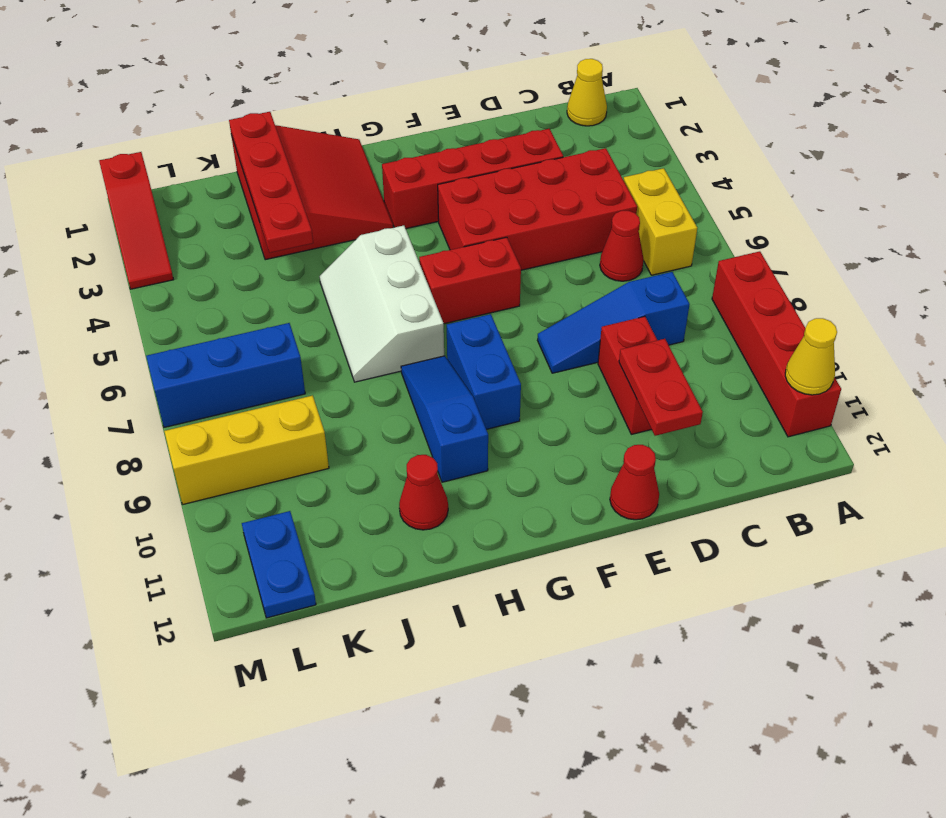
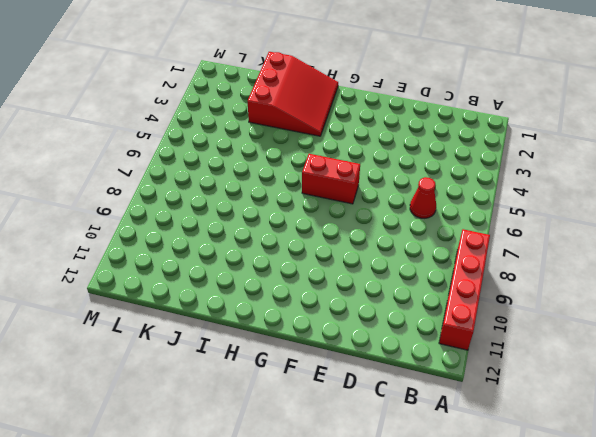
none -> yellow 1x1 cone [567,59,607,126]
none -> yellow 1x2 brick [623,168,697,275]
none -> red 2x4 brick [438,148,637,270]

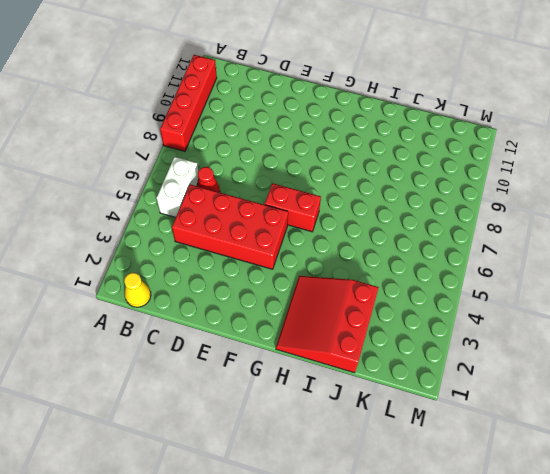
white 1x2 brick [156,157,198,217] -> yellow 1x2 brick [623,168,697,275]
none -> blue 1x3 slope [537,272,690,373]
none -> red 1x4 brick [382,129,563,229]
none -> red 1x2 brick [598,316,657,434]

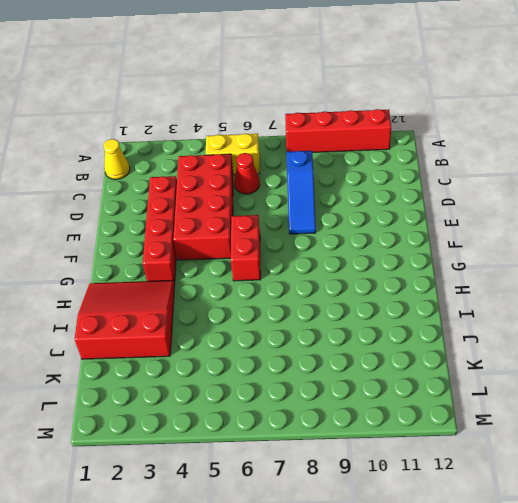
none -> red 1x2 brick [598,316,657,434]
none -> red 1x1 cone [610,445,659,520]
none -> blue 1x2 brick [447,314,521,429]

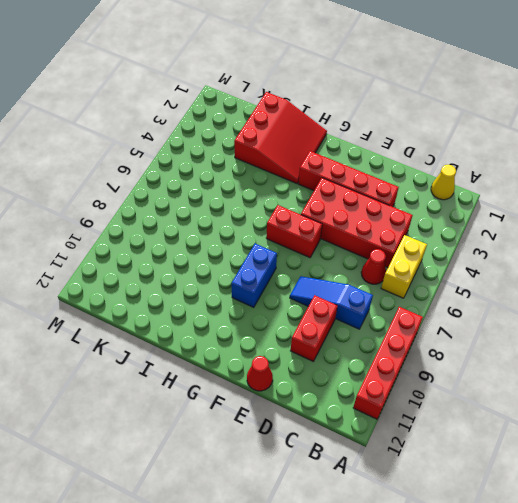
none -> white 2x3 slope [320,225,444,382]
none -> blue 1x3 slope [401,356,488,482]
none -> red 1x1 cone [399,455,448,530]

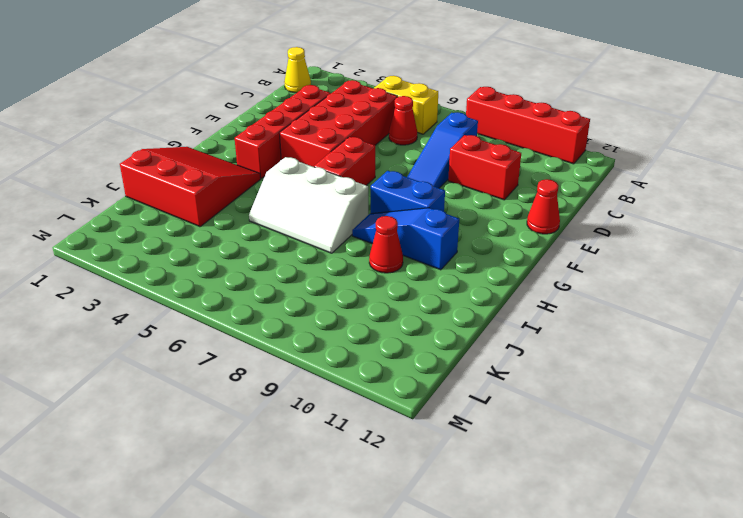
red 1x1 cone [369,216,403,273] -> red 1x1 cone moved to [399,455,448,530]
none -> blue 1x3 brick [146,323,305,427]
none -> yellow 1x3 brick [164,395,329,504]
none -> blue 1x2 plate [242,511,316,618]

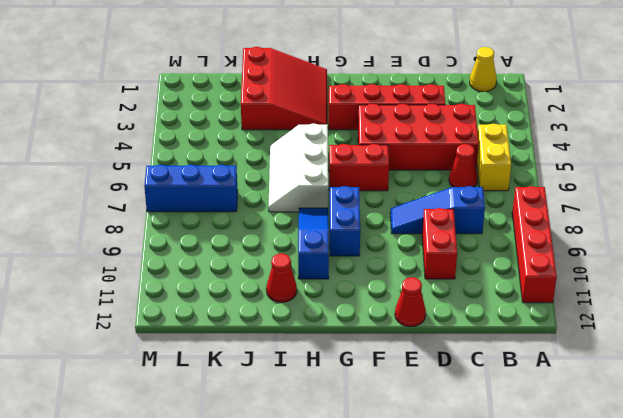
none -> yellow 1x3 brick [164,395,329,504]
none -> blue 1x2 plate [242,511,316,618]
none -> red 1x3 slope [99,152,174,289]

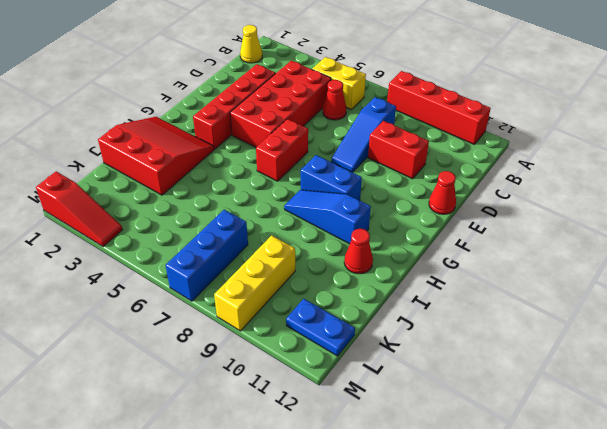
none -> white 2x3 slope [320,225,444,382]
none -> yellow 1x1 cone [785,318,837,395]
none -> red 1x2 plate [619,339,703,436]

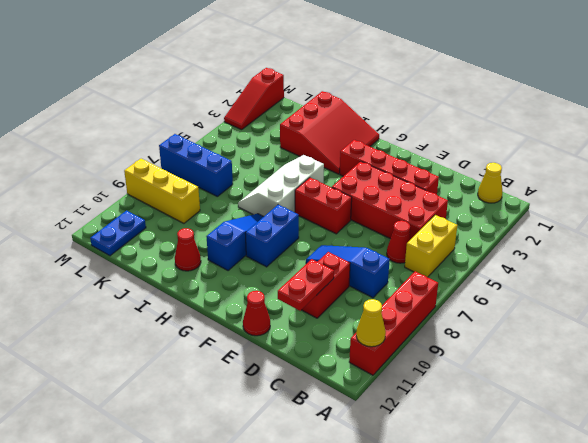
none -> red 1x4 plate [229,112,313,253]

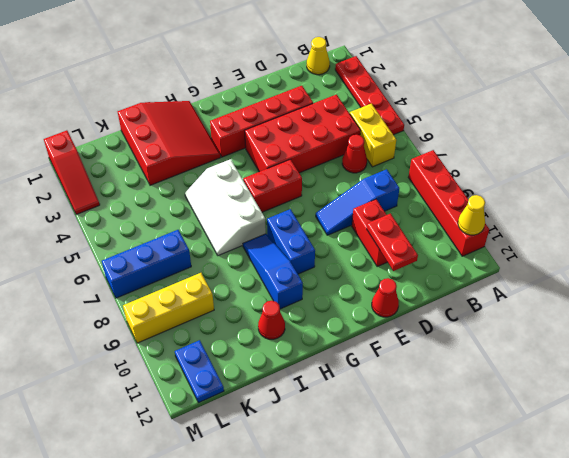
red 1x4 plate [335,56,404,135] -> red 1x4 plate moved to [229,112,313,253]

